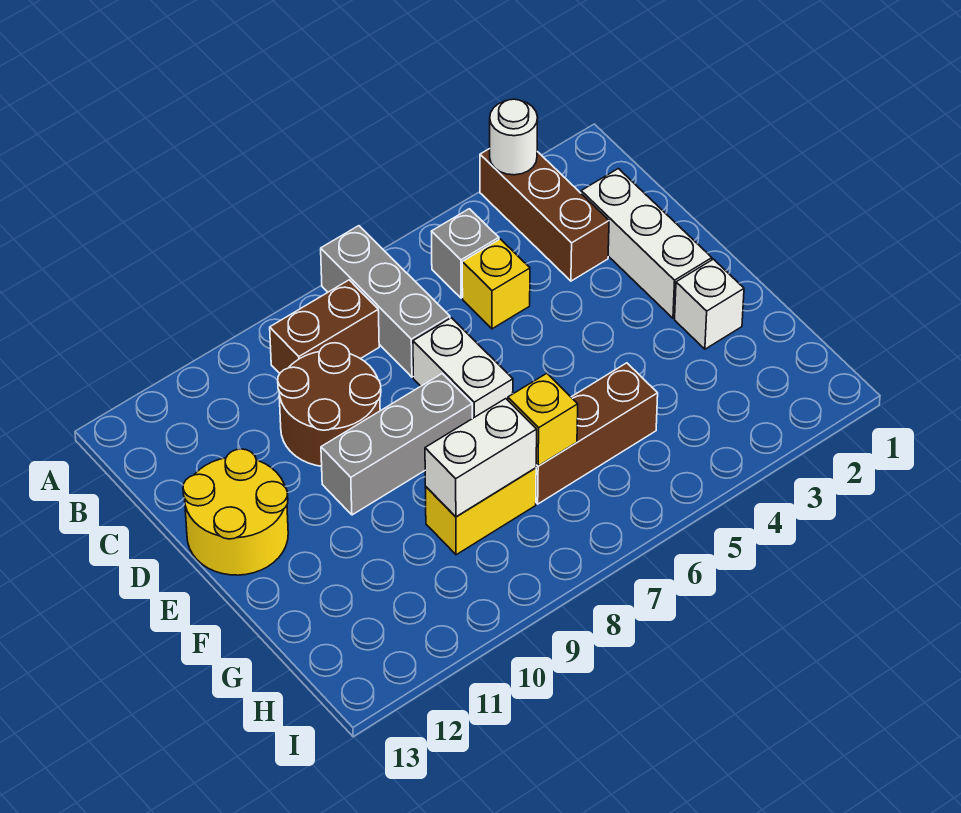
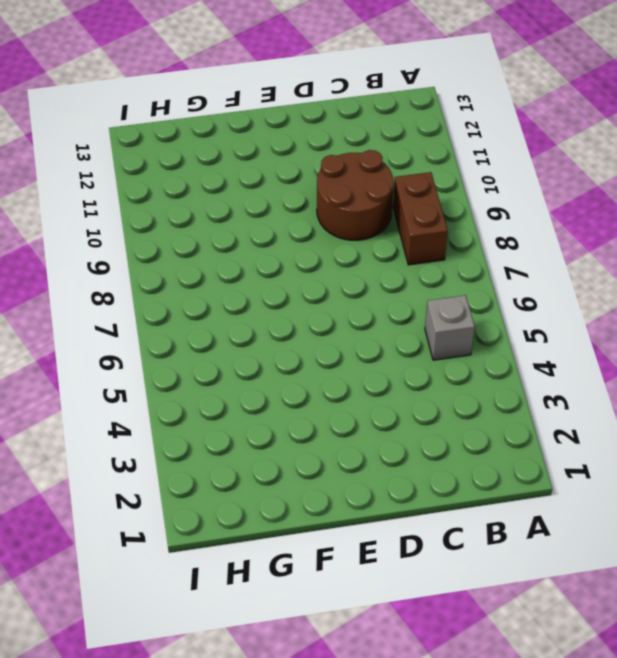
none -> brown 1x3 brick [480,149,609,281]
none -> grey 1x3 brick [321,226,450,377]
none -> white 1x3 brick [581,169,712,318]

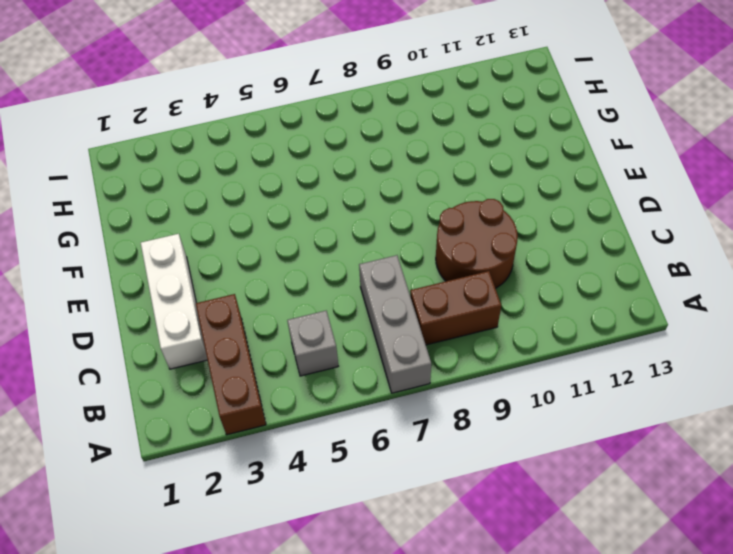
none -> yellow 1x1 brick [462,239,530,329]
none -> white 1x2 brick [413,318,513,419]
none -> yellow 2x2 round brick [183,449,288,575]

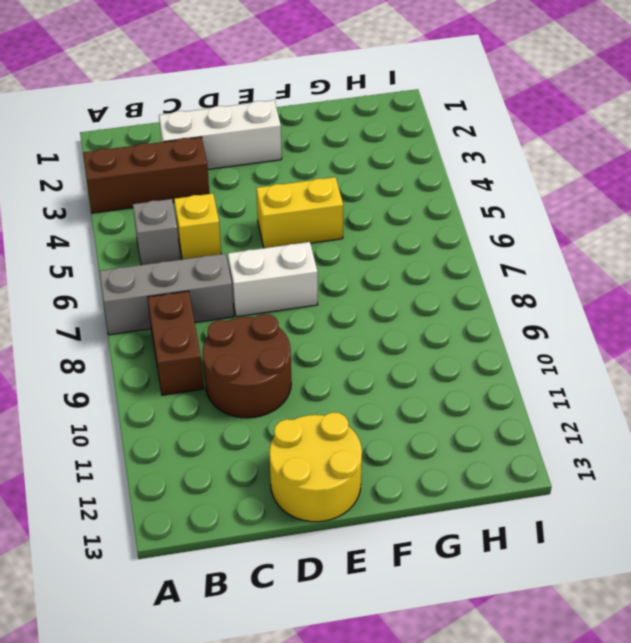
yellow 1x2 brick [256,177,343,248] -> yellow 1x2 brick turned to [425,468,536,555]
none -> grey 1x3 brick [321,374,472,515]
none -> white 1x1 brick [675,259,744,349]
none -> brown 1x3 brick [536,363,658,504]

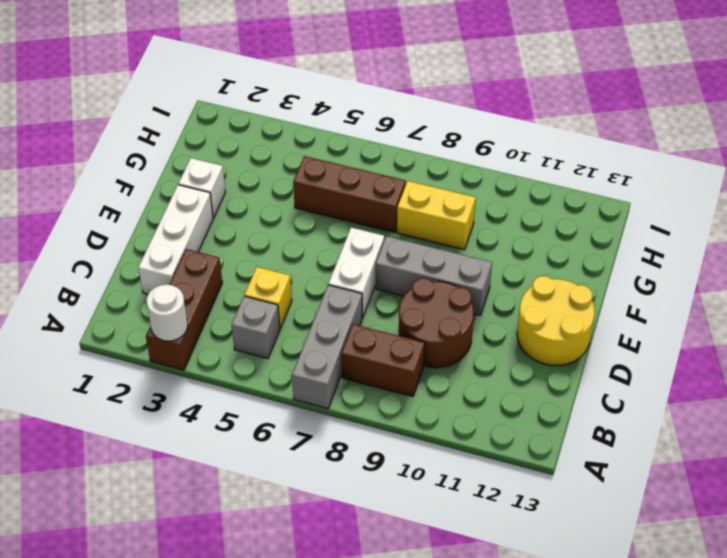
none -> yellow 1x1 brick [508,373,578,466]
none -> white 1x2 brick [425,399,537,517]

